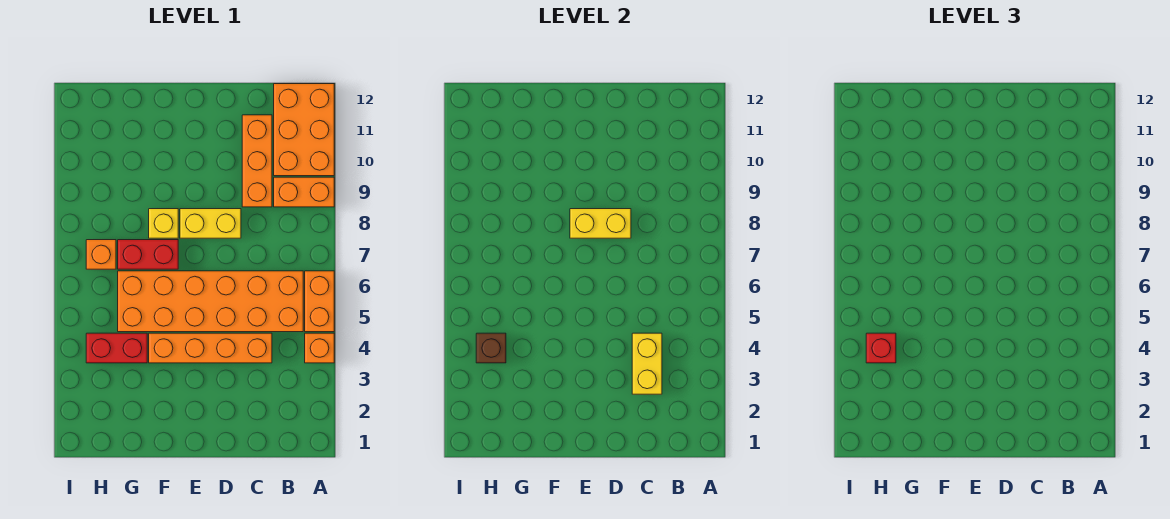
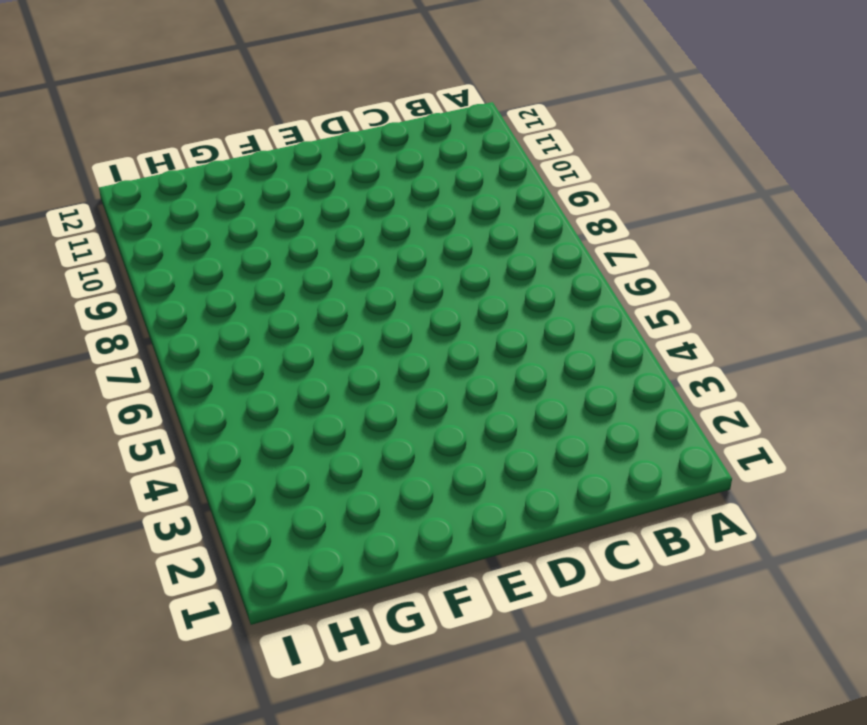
none -> orange 1x1 brick [305,333,334,363]
none -> orange 1x2 brick [305,271,334,332]
none -> orange 1x2 brick [274,177,334,207]

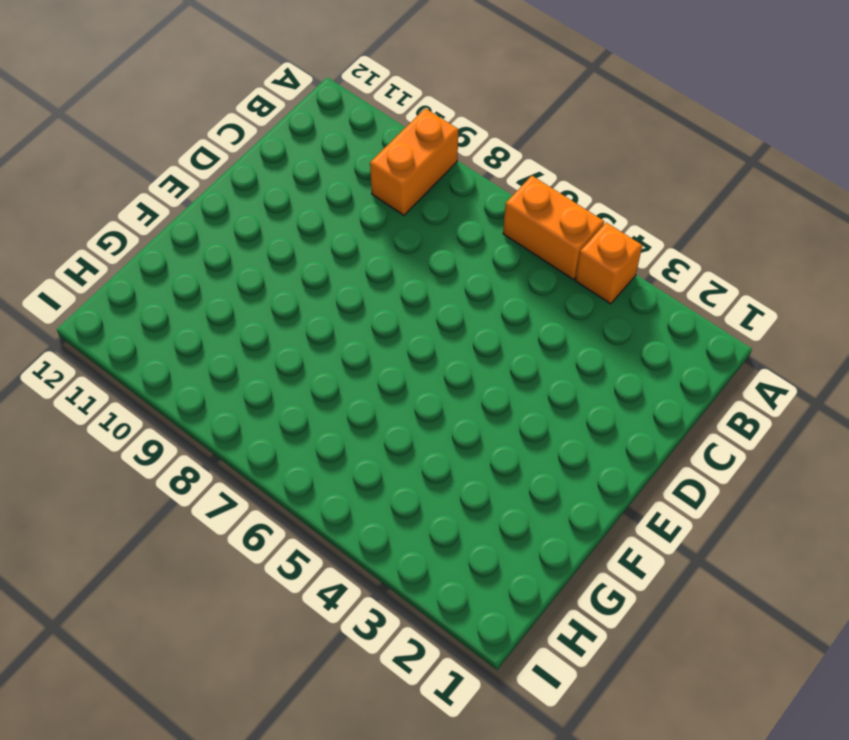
none -> orange 2x3 brick [274,84,334,176]
none -> orange 2x6 brick [118,271,303,332]
none -> orange 1x4 brick [149,333,272,363]

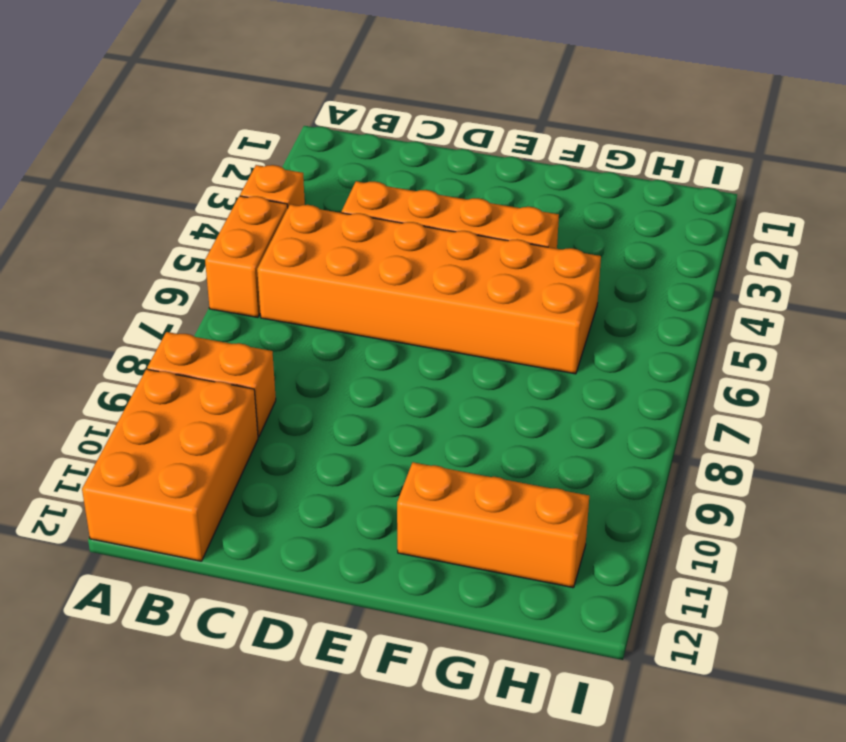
orange 1x3 brick [397,462,589,588] -> orange 1x3 brick turned to [242,115,272,207]
none -> yellow 1x2 brick [180,209,241,238]
none -> red 1x2 brick [118,240,178,269]
none -> yellow 1x1 brick [149,209,178,238]

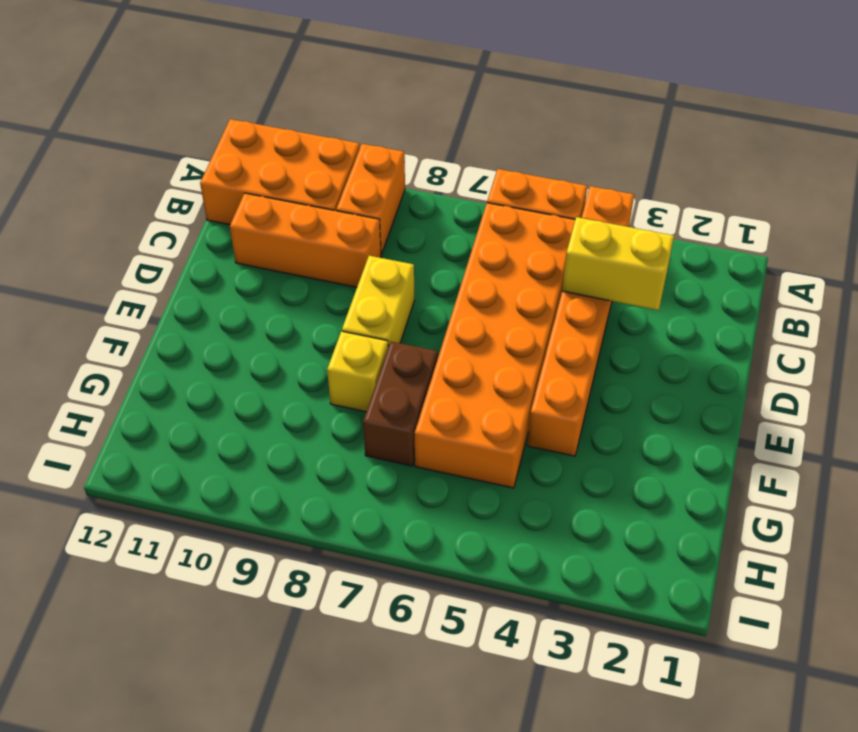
brown 1x2 brick [363,341,438,466] -> red 1x2 brick [118,240,178,269]
none -> red 1x2 brick [86,333,147,363]
none -> orange 1x1 brick [86,240,116,269]
none -> yellow 1x2 brick [570,209,631,238]

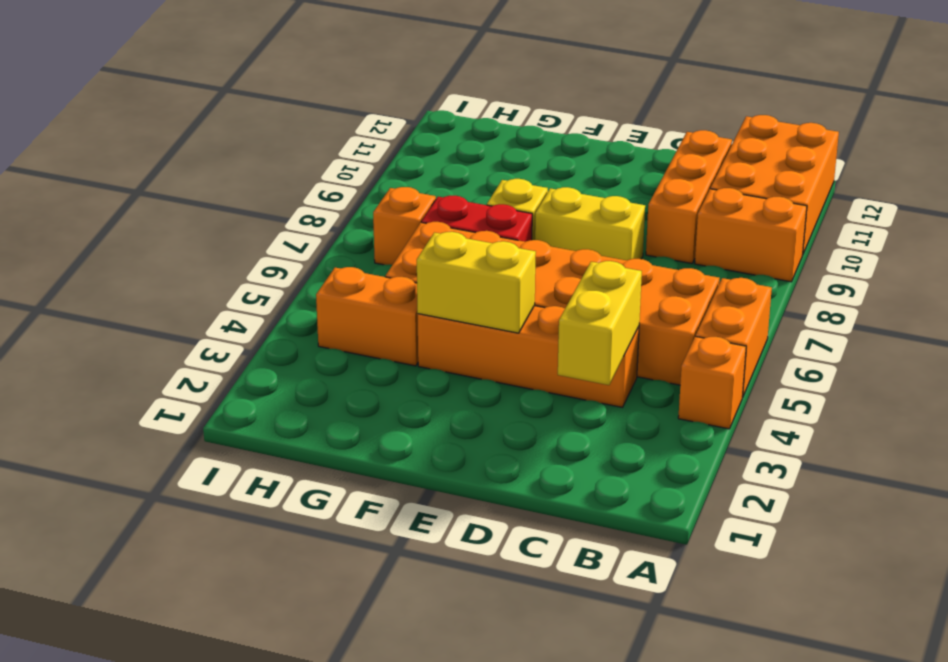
yellow 1x2 brick [417,232,536,333] -> yellow 1x2 brick moved to [570,209,631,238]
orange 1x2 brick [316,267,418,366] -> red 1x2 brick [86,333,147,363]
none -> brown 1x1 brick [476,333,506,363]
none -> red 1x1 brick [866,333,896,363]

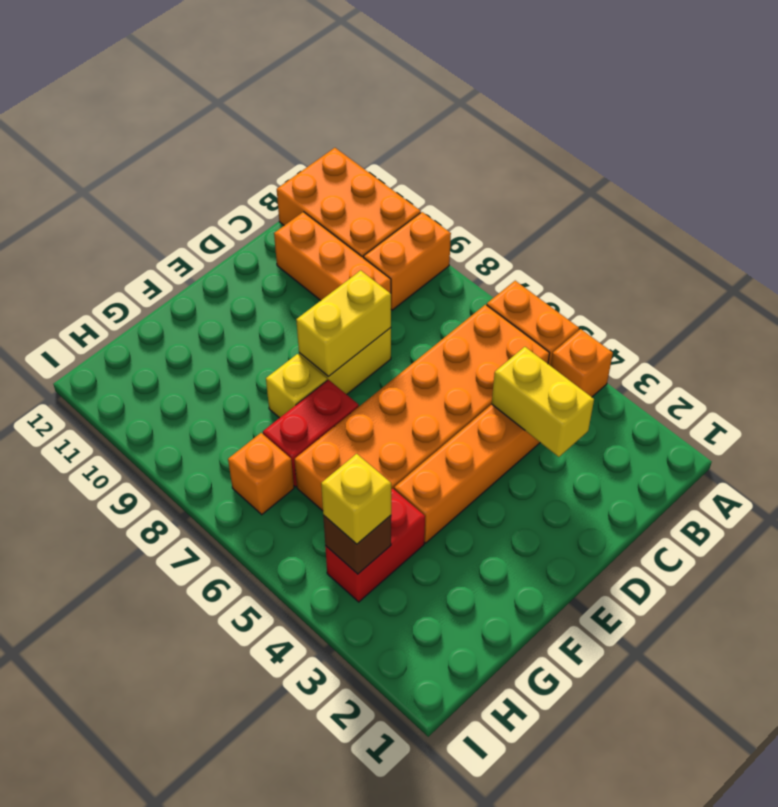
yellow 1x1 brick [321,454,391,544] -> red 1x1 brick [866,333,896,363]

